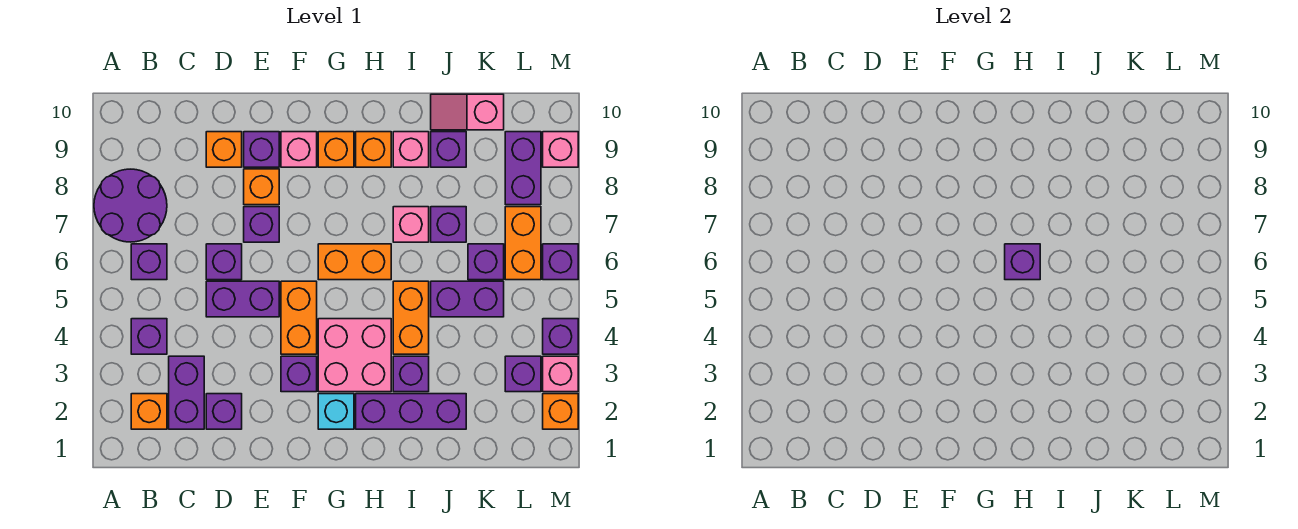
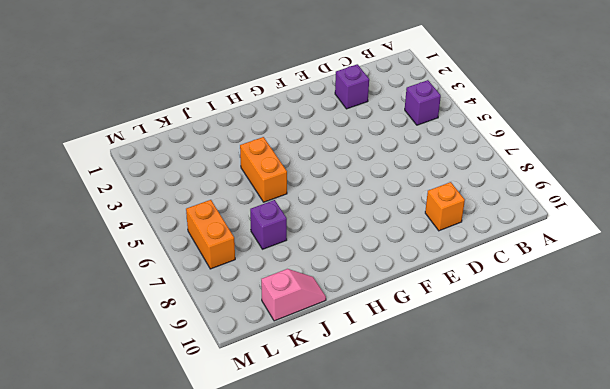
none -> purple 2x2 round brick [94,169,167,242]
none -> orange 1x1 brick [131,394,167,429]
none -> purple 1x1 brick [131,244,167,280]
none -> purple 1x2 brick [169,356,204,429]

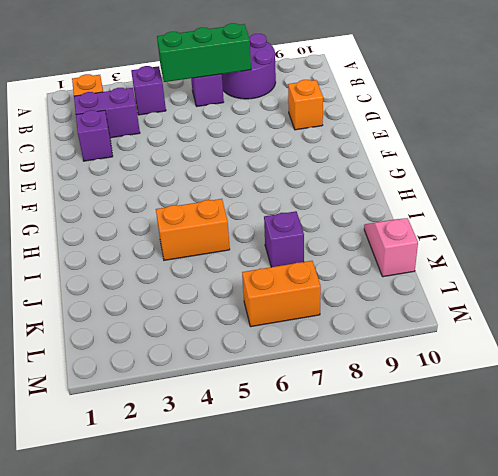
green 1x3 brick [157,23,251,82] -> none
none -> purple 1x2 brick [206,281,279,317]
none -> purple 1x1 brick [206,244,242,280]
none -> purple 1x1 brick [244,207,279,242]
none -> orange 1x1 brick [244,169,279,205]

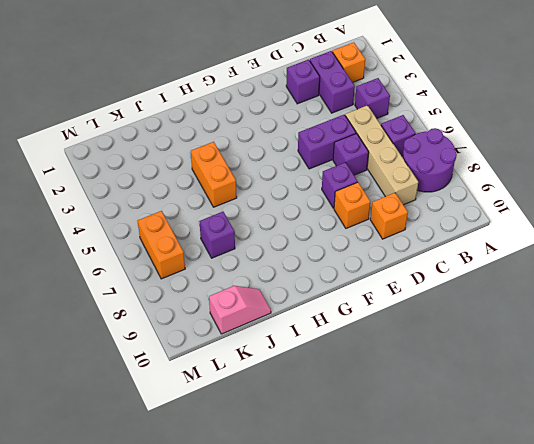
tan 1x4 brick [345,105,418,205] -> none
none -> purple 1x1 brick [244,132,279,167]
none -> purple 1x1 brick [281,356,317,392]
none -> orange 1x2 brick [281,281,317,354]
none -> pink 1x1 brick [281,132,317,167]

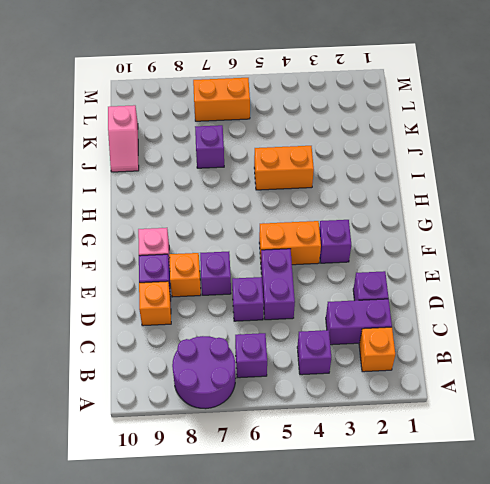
none -> cyan 1x1 brick [318,394,354,429]
none -> pink 2x2 brick [318,319,391,392]
none -> orange 1x2 brick [318,244,391,280]
none -> orange 1x1 brick [318,132,354,167]

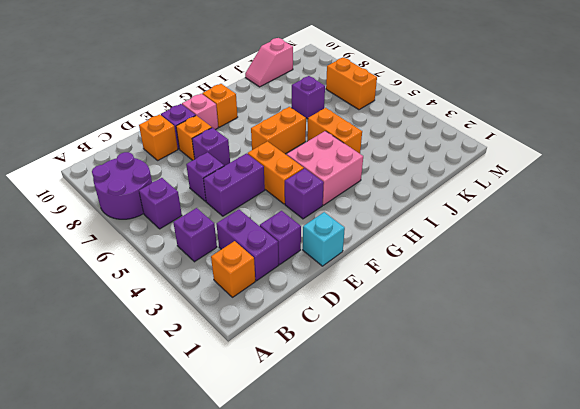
cyan 1x1 brick [303,212,345,266] -> cyan 1x1 brick moved to [318,394,354,429]
none -> purple 1x3 brick [356,394,466,429]
none -> orange 1x1 brick [356,132,391,167]
none -> purple 1x1 brick [393,356,429,392]
none -> pink 1x1 brick [393,207,429,242]

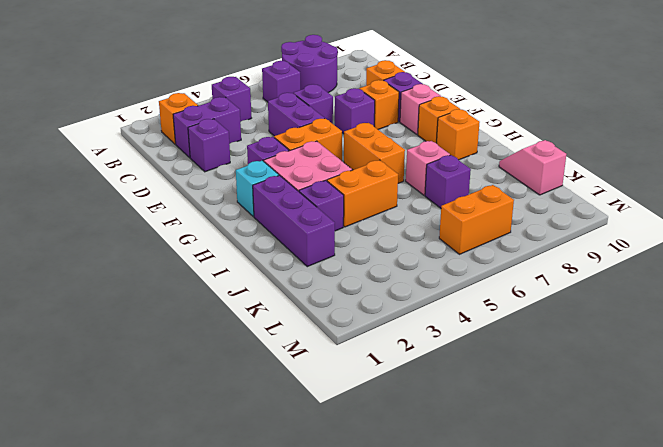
none -> pink 1x1 brick [393,132,429,167]
none -> purple 1x2 brick [431,281,504,317]
none -> purple 1x1 brick [431,132,466,167]
none -> purple 1x1 brick [468,244,504,280]

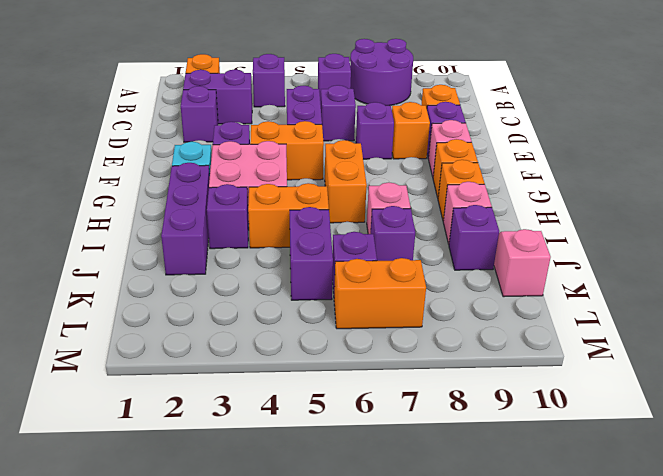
none -> purple 1x1 brick [505,356,541,392]
none -> purple 1x2 brick [505,132,541,205]
none -> orange 1x1 brick [543,394,578,429]
none -> pink 1x1 brick [543,356,578,392]

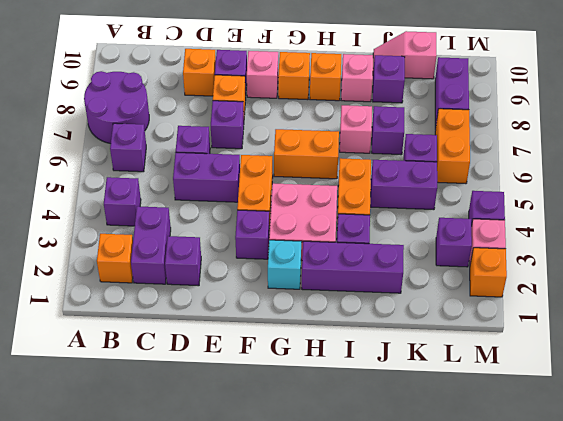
none -> purple 1x1 brick [543,244,578,280]
none -> pink 1x1 brick [543,132,578,167]
none -> purple 1x1 brick [1005,244,1040,280]

